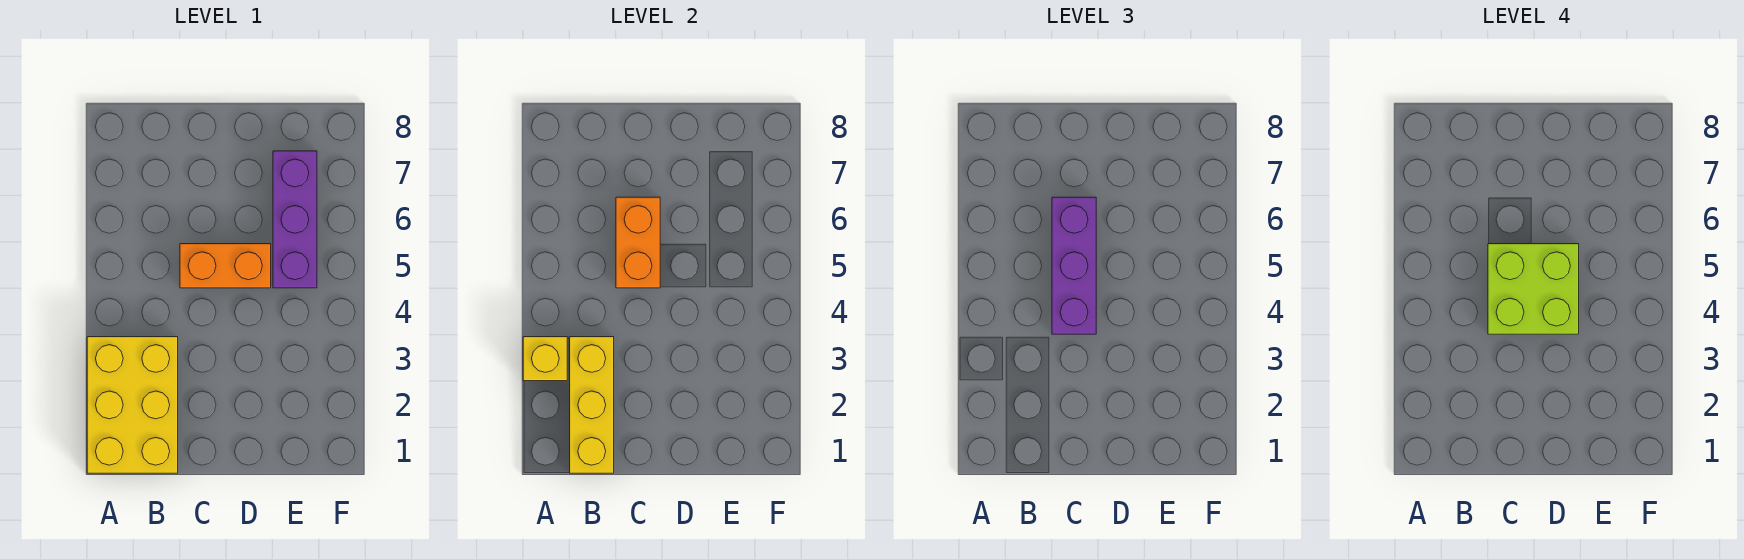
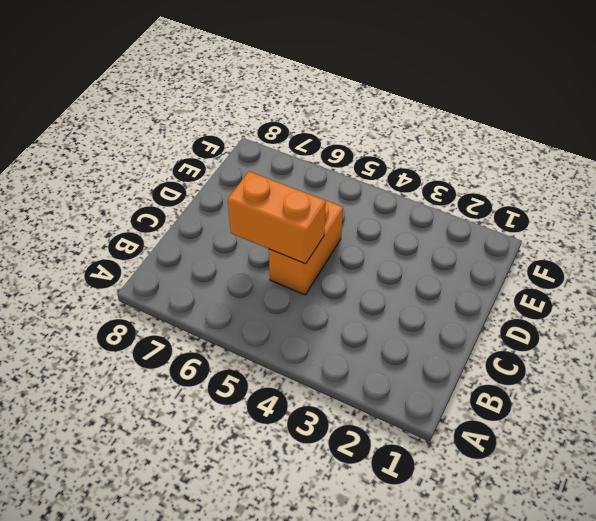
none -> yellow 2x3 brick [87,337,178,473]
none -> purple 1x3 brick [273,151,317,288]

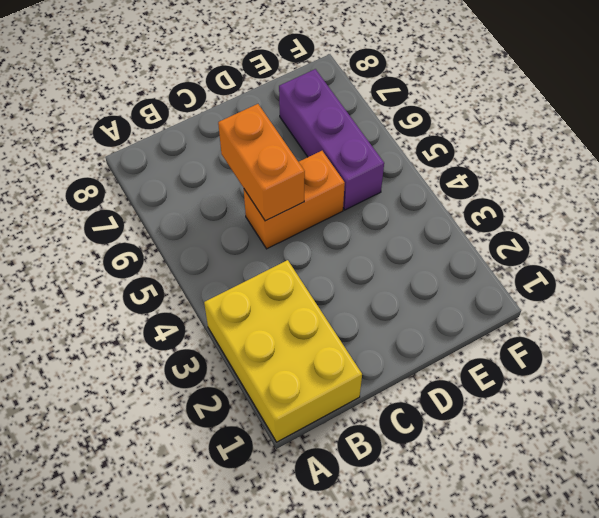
none -> yellow 1x1 brick [523,337,567,381]
none -> yellow 1x3 brick [570,337,614,473]

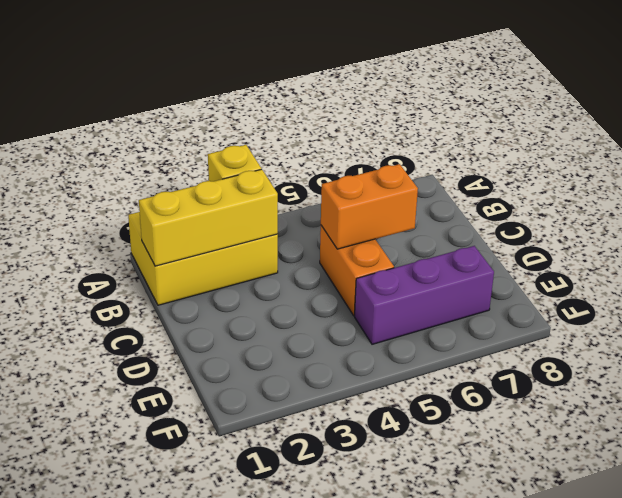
none -> purple 1x3 brick [1052,197,1096,334]
none -> lime 2x2 brick [1488,244,1579,334]

